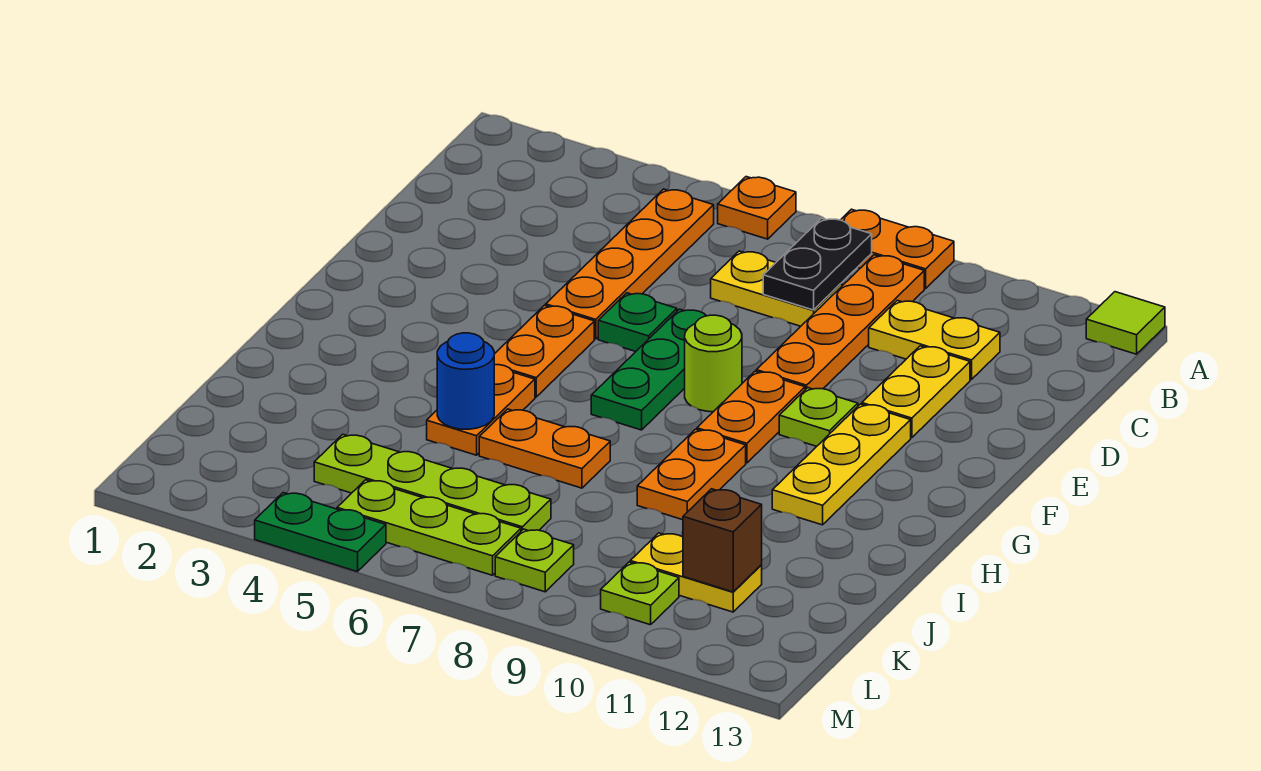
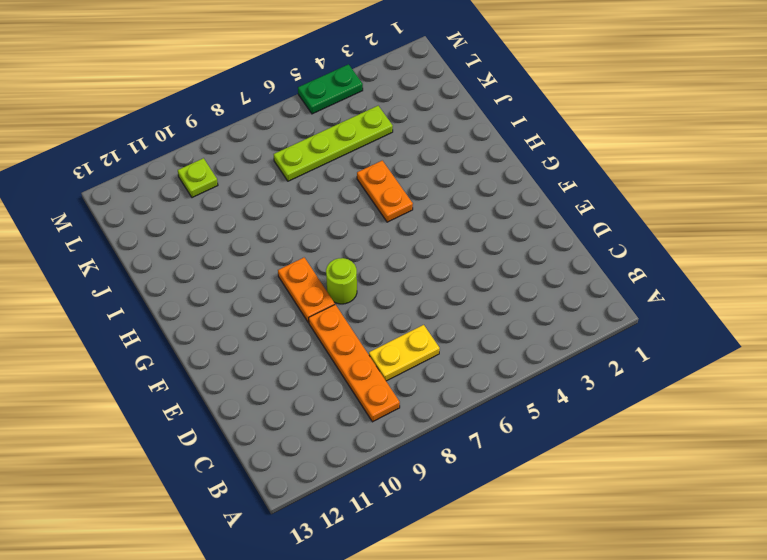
none -> orange 1x1 plate [718,177,796,239]
none -> orange 1x2 plate [841,209,954,288]
none -> lime 1x1 tile [1086,292,1165,354]

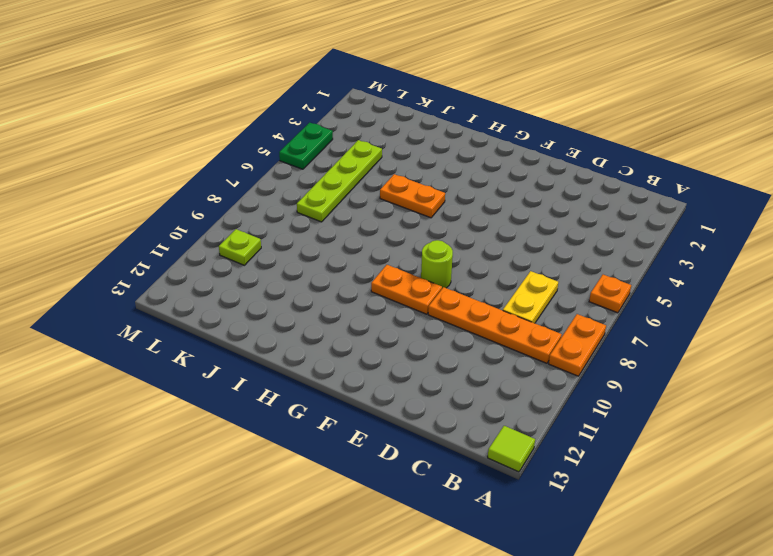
none -> orange 1x4 plate [546,189,714,339]
none -> yellow 1x2 plate [869,300,1000,380]
none -> yellow 1x2 plate [862,346,970,438]

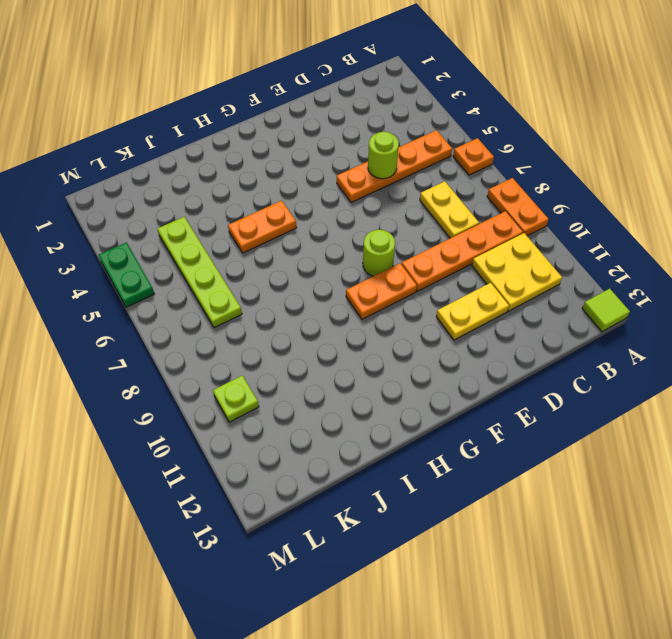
yellow 2x2 plate [472,233,562,311] -> yellow 1x2 plate [869,300,1000,380]
lime 1x1 round brick [368,132,399,179] -> none
none -> green 1x1 plate [598,293,677,352]
none -> green 1x3 plate [591,309,706,430]
none -> orange 1x2 plate [494,305,594,397]

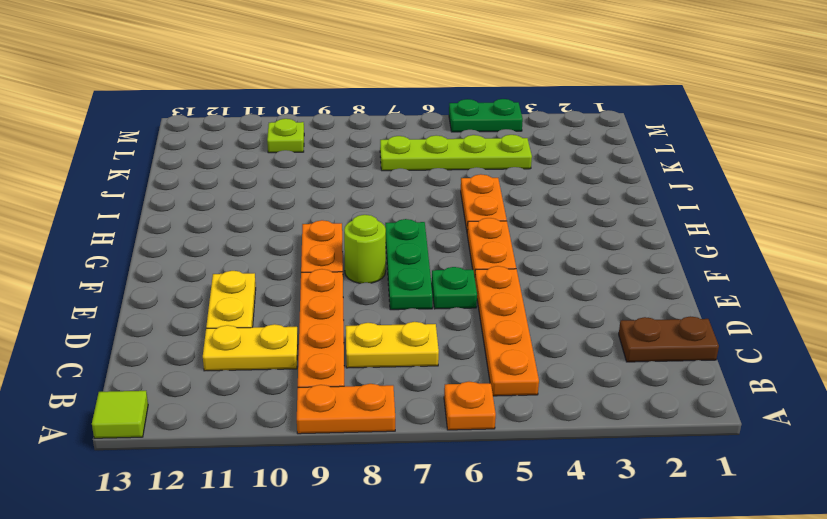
brown 1x2 plate [619,316,719,362] -> none
none -> lime 1x1 plate [779,388,858,446]
none -> yellow 1x3 plate [772,404,911,525]
none -> orange 1x2 plate [637,429,746,520]

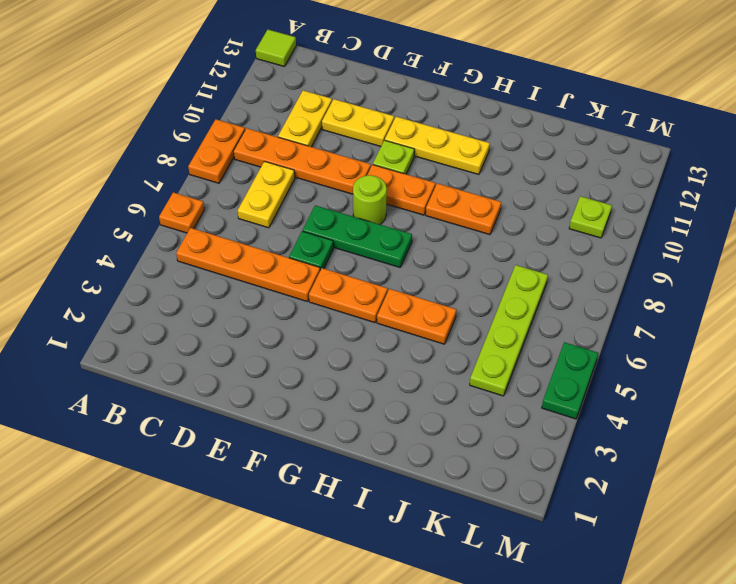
none -> orange 1x2 plate [479,409,610,488]
none -> yellow 1x2 plate [630,533,762,612]
none -> lime 1x3 plate [337,480,521,575]

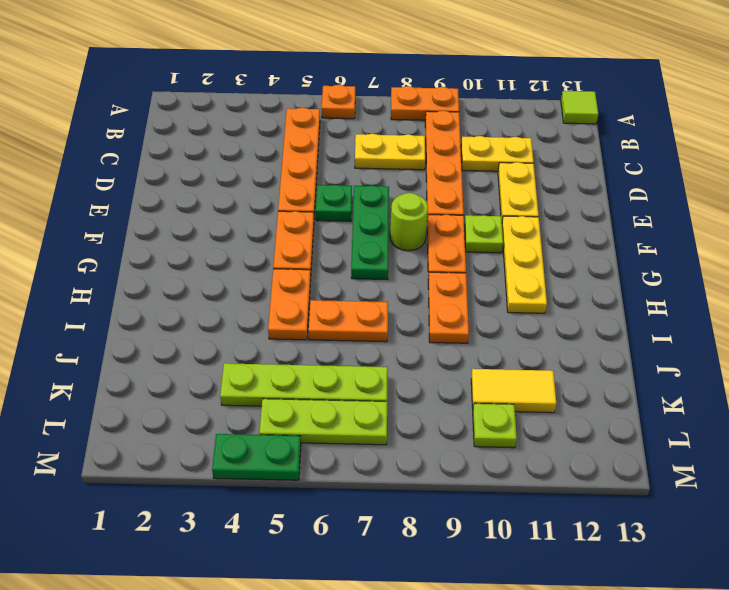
yellow 1x2 tile [471,369,556,413] -> yellow 1x2 plate [630,533,762,612]
none -> lime 1x1 plate [495,529,574,592]
none -> black 1x2 plate [763,218,872,310]
none -> blue 1x1 round brick [437,333,494,429]

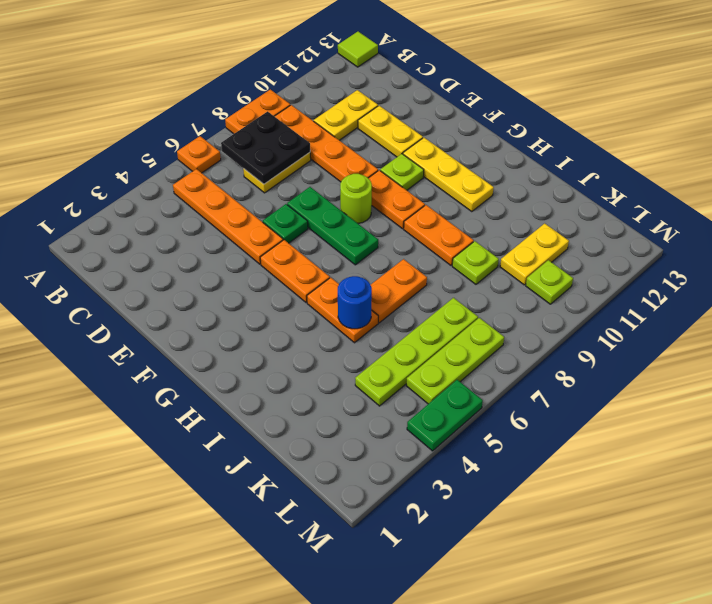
black 2x2 plate [221,111,310,184] -> black 1x2 plate [763,218,872,310]
lime 1x1 plate [452,241,499,284] -> lime 1x1 plate moved to [495,529,574,592]
none -> brown 1x1 brick [683,489,762,592]

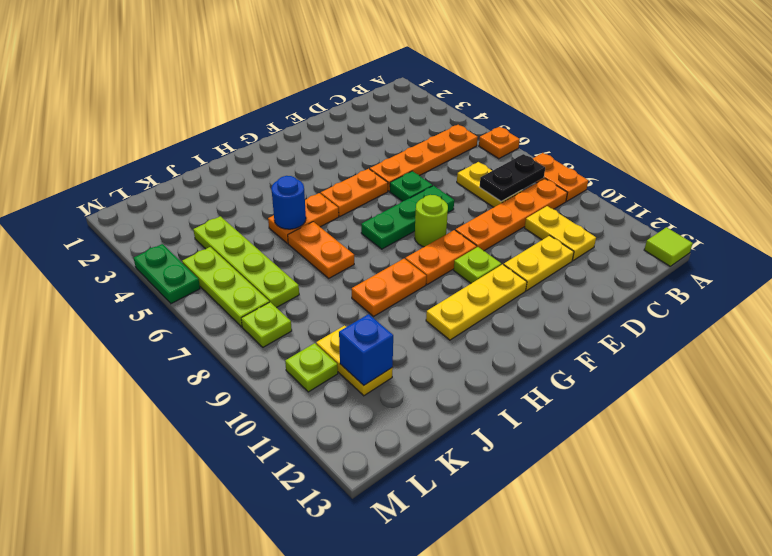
blue 1x1 brick [339,314,393,385] -> brown 1x1 brick [683,489,762,592]

